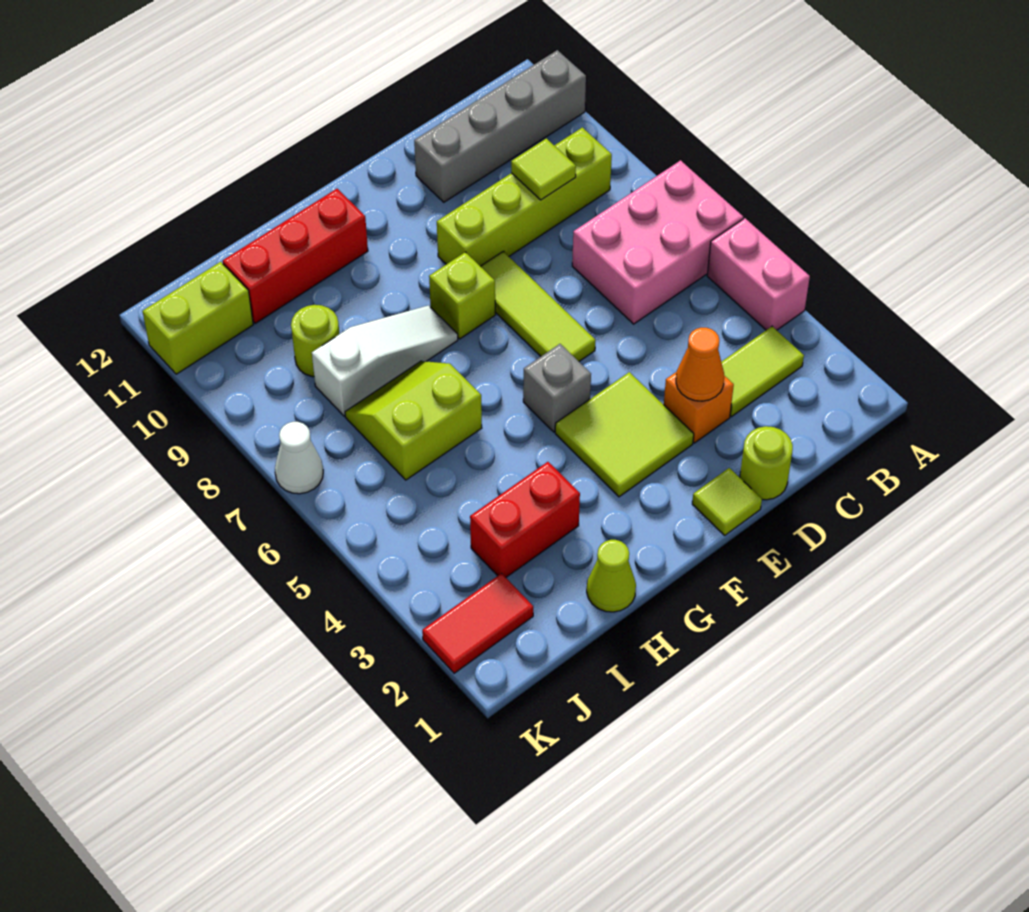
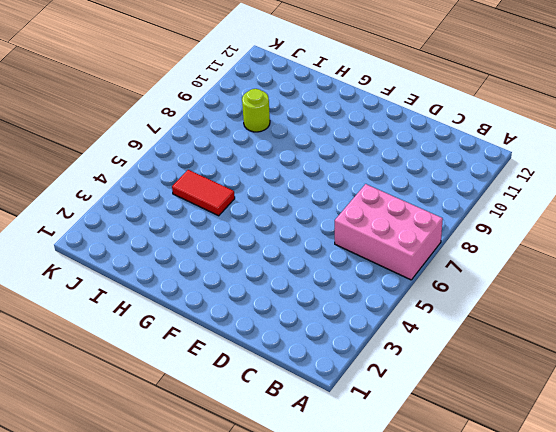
red 1x2 tile [172,170,235,216] -> red 1x2 tile moved to [422,574,533,673]
none -> pink 1x2 brick [707,218,810,330]
none -> grey 1x4 brick [414,50,586,202]
none -> lime 1x2 tile [721,326,804,417]

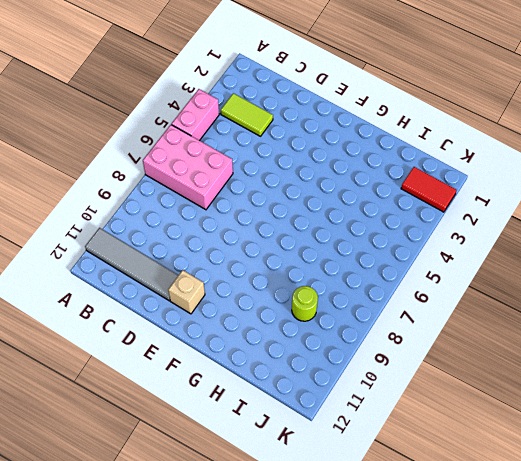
grey 1x4 tile [85,228,179,301] -> grey 1x4 brick [414,50,586,202]
tan 1x1 brick [168,270,205,314] -> none
none -> lime 1x4 brick [437,127,612,266]
none -> lime 1x1 round brick [740,426,793,500]
none -> orange 1x1 brick [664,372,734,443]

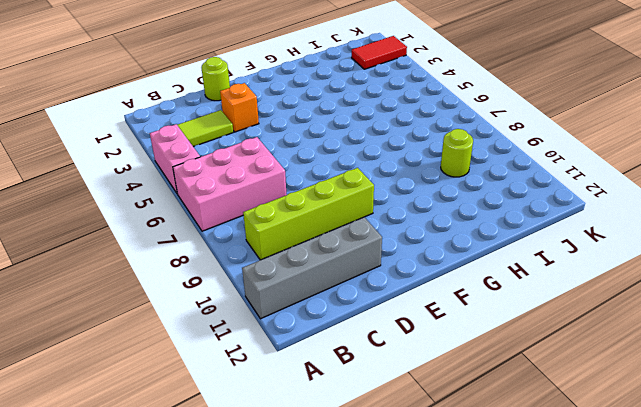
none -> lime 1x1 tile [692,468,762,535]
none -> lime 2x2 tile [555,372,694,497]
none -> lime 1x3 tile [480,251,596,361]

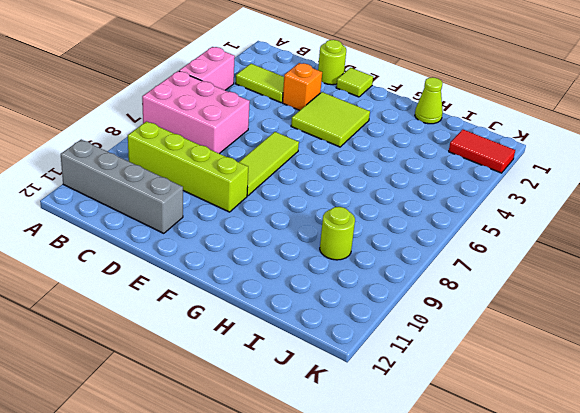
none -> grey 1x1 brick [523,344,591,432]
none -> lime 1x1 brick [429,252,495,339]
none -> white 1x3 slope [312,305,458,416]

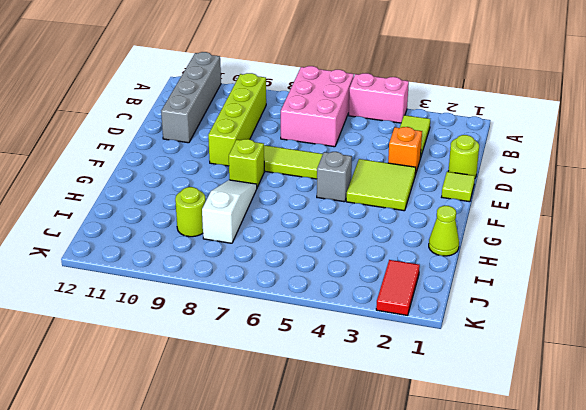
none -> red 1x3 brick [223,189,368,324]
none -> red 1x2 brick [470,462,580,577]
none -> lime 2x2 slope [345,361,482,480]

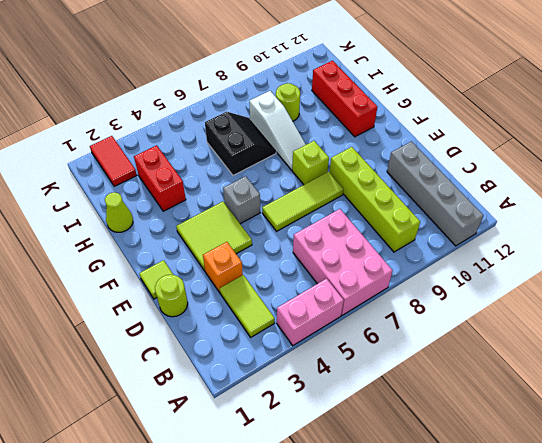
black 2x2 slope [205,112,276,175] -> lime 2x2 slope [345,361,482,480]
none -> lime 1x2 brick [143,262,253,374]
none -> white 1x1 cone [275,422,323,494]
none -> lime 1x1 tile [511,138,576,200]

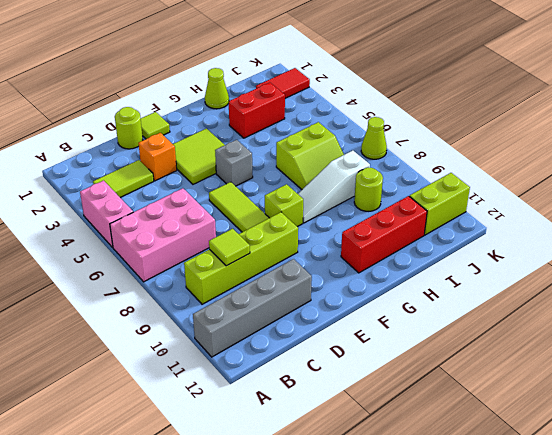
lime 1x1 cone [361,117,387,159] -> white 1x1 cone [275,422,323,494]
none -> orange 1x1 cone [676,328,724,401]

